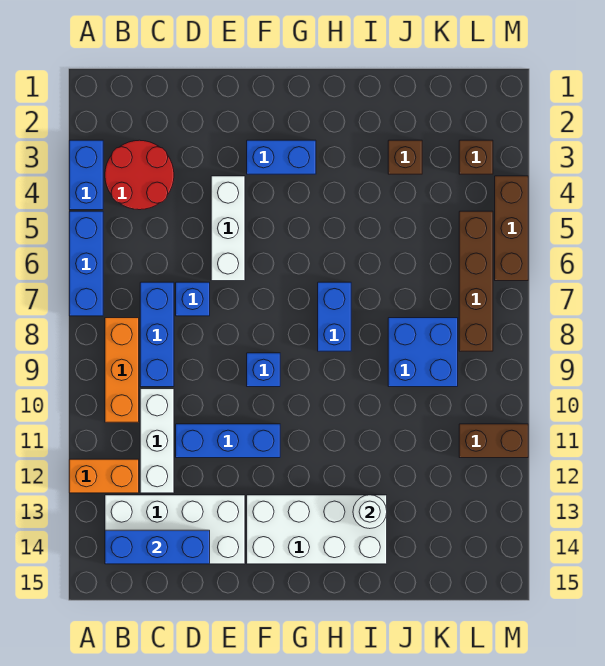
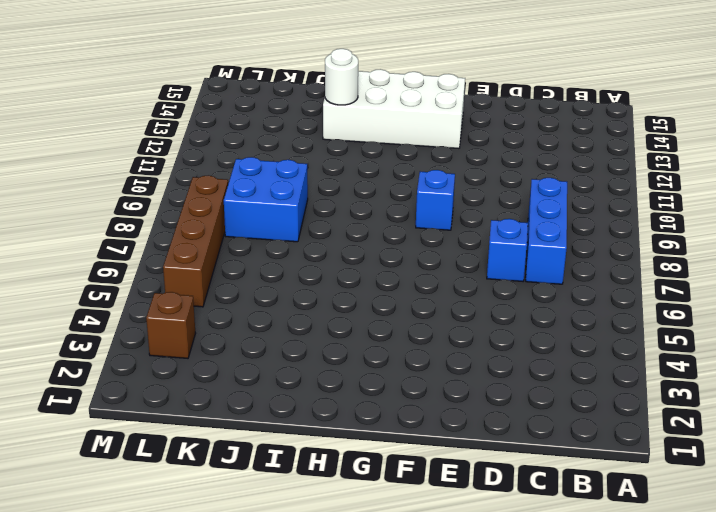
none -> blue 1x2 brick [69,140,103,210]
none -> blue 1x3 brick [69,211,103,316]
none -> orange 1x2 brick [69,459,139,493]

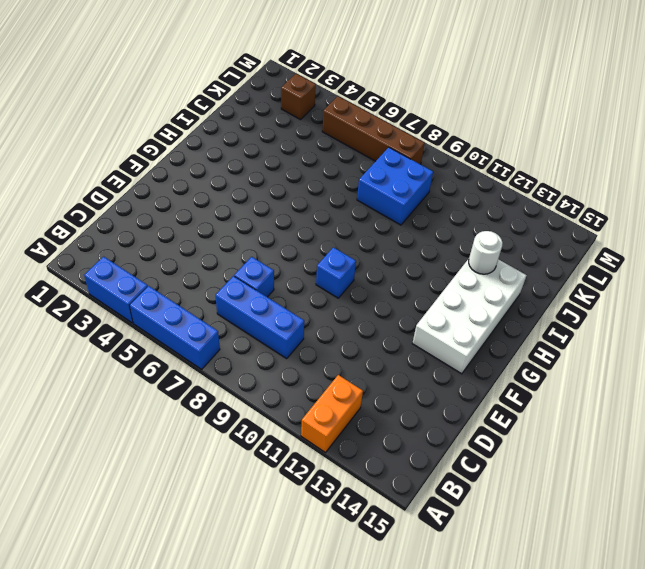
none -> red 2x2 round brick [105,140,174,210]
none -> orange 1x3 brick [105,318,139,422]
none -> white 2x4 brick [105,495,245,564]

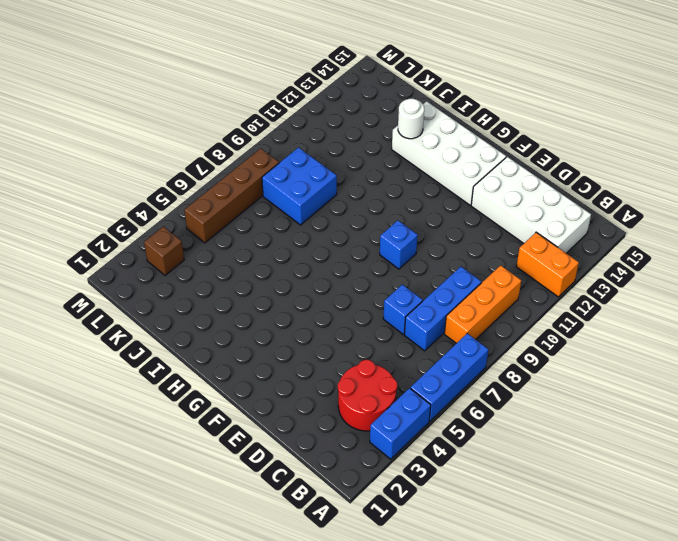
none -> white 1x3 brick [140,389,174,493]
none -> blue 1x3 brick [176,424,280,458]
none -> white 1x3 brick [211,176,245,281]

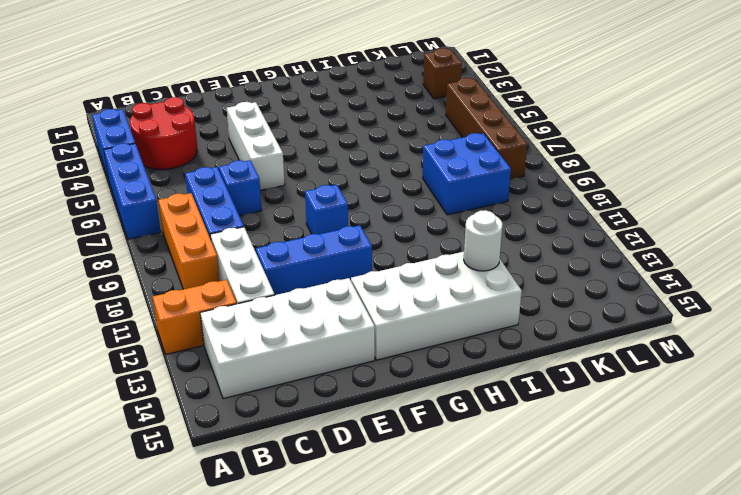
none -> blue 1x2 brick [247,140,316,174]
none -> blue 1x2 brick [318,282,351,351]
none -> brown 1x1 brick [388,140,422,174]

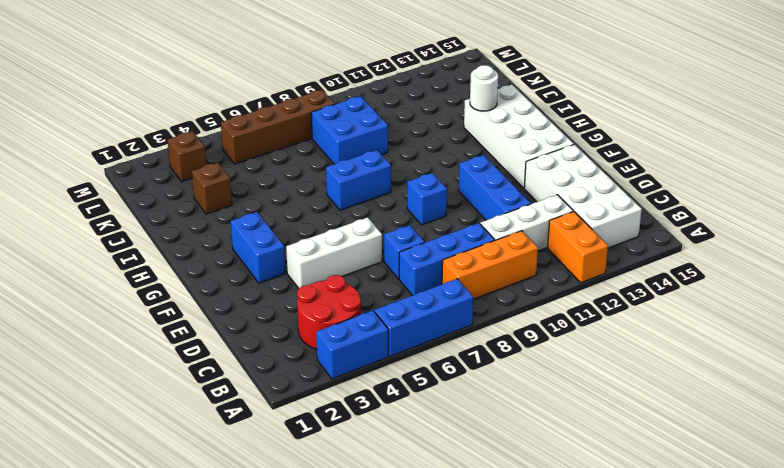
none -> brown 1x2 brick [459,424,528,458]
none -> brown 1x3 brick [495,176,528,281]
none -> blue 1x3 brick [105,530,210,564]

